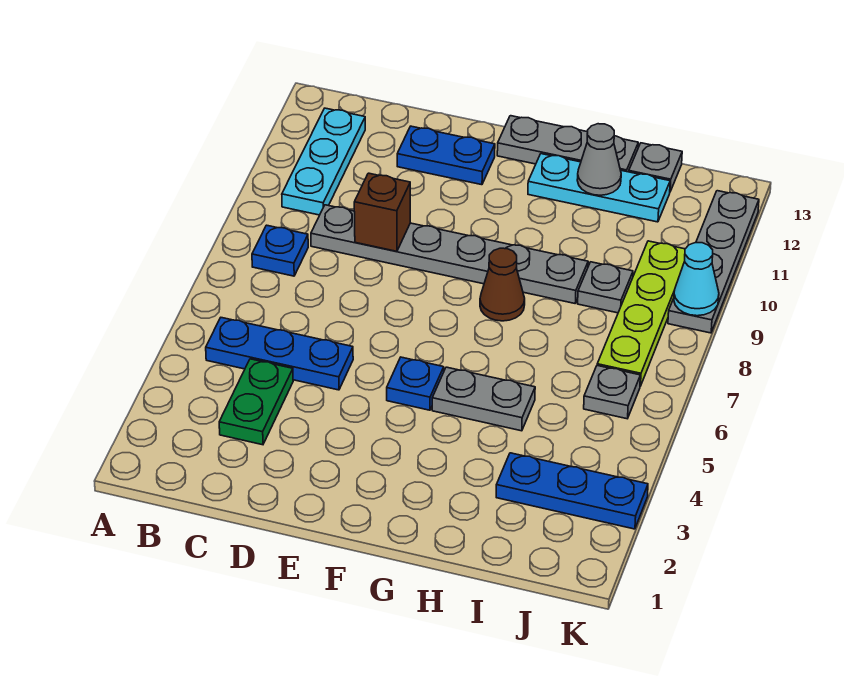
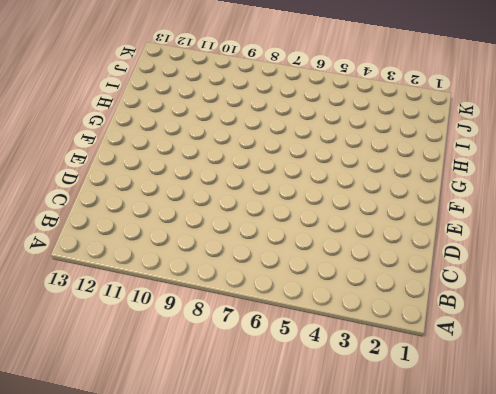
none -> blue 1x3 plate [206,318,353,390]
none -> blue 1x1 plate [252,225,308,276]
none -> cyan 1x3 plate [282,108,365,215]

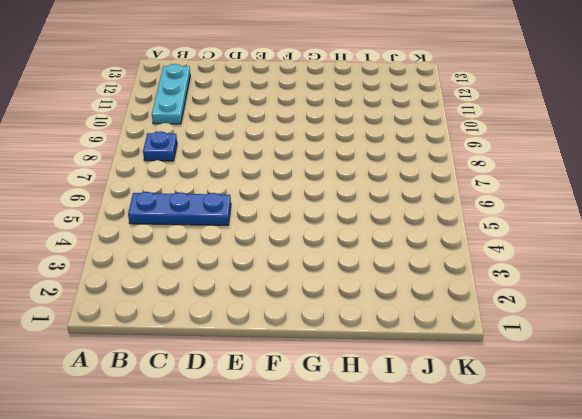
none -> green 1x2 plate [219,359,293,445]
none -> grey 1x6 plate [311,205,588,303]
none -> blue 1x2 plate [397,126,495,185]

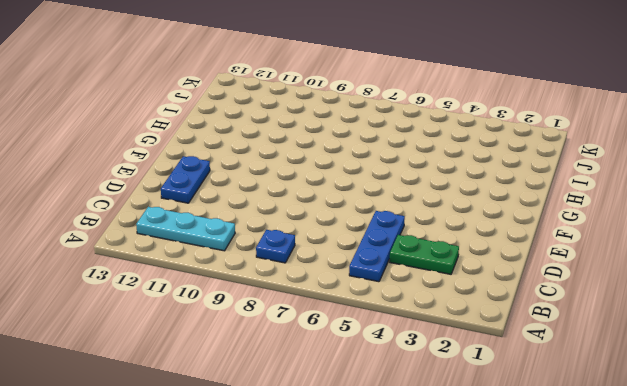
none -> grey 1x6 plate [311,205,588,303]
none -> blue 1x1 plate [387,357,444,410]
none -> grey 1x3 plate [497,116,638,172]

